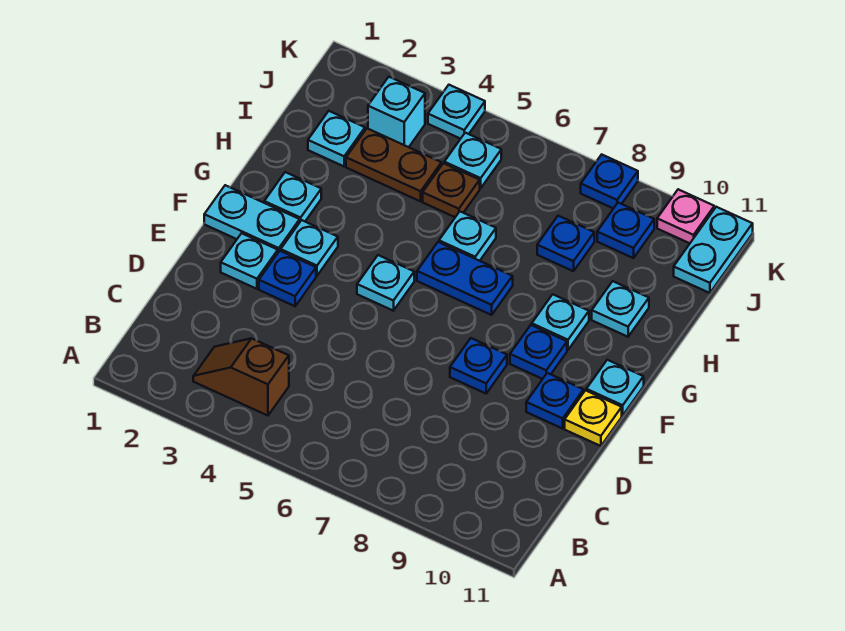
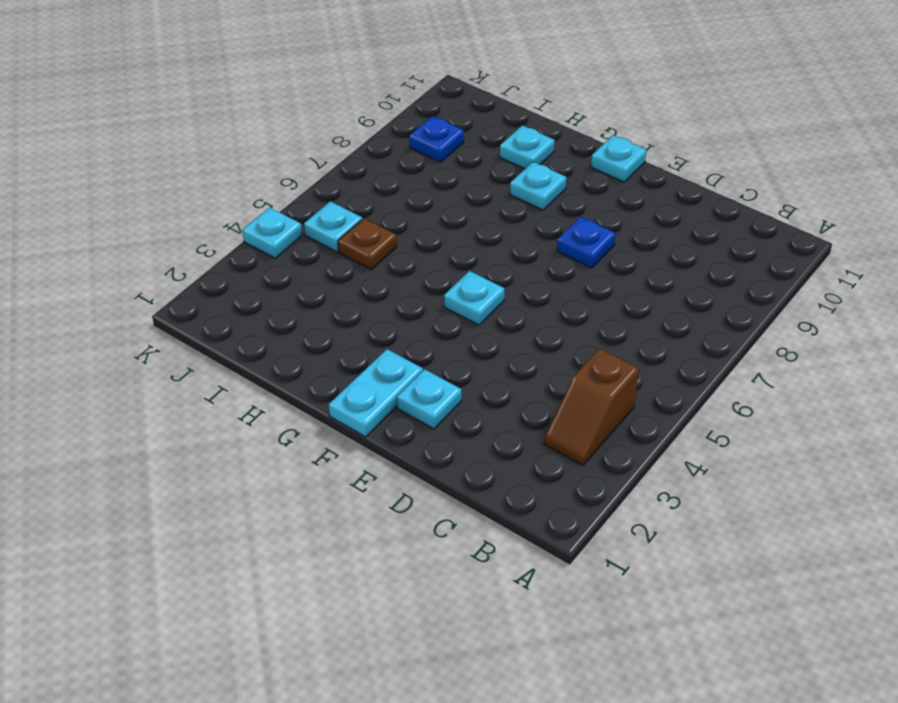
none -> blue 1x1 plate [259,251,316,306]
none -> blue 1x1 plate [526,373,584,429]
none -> yellow 1x1 plate [565,390,622,446]

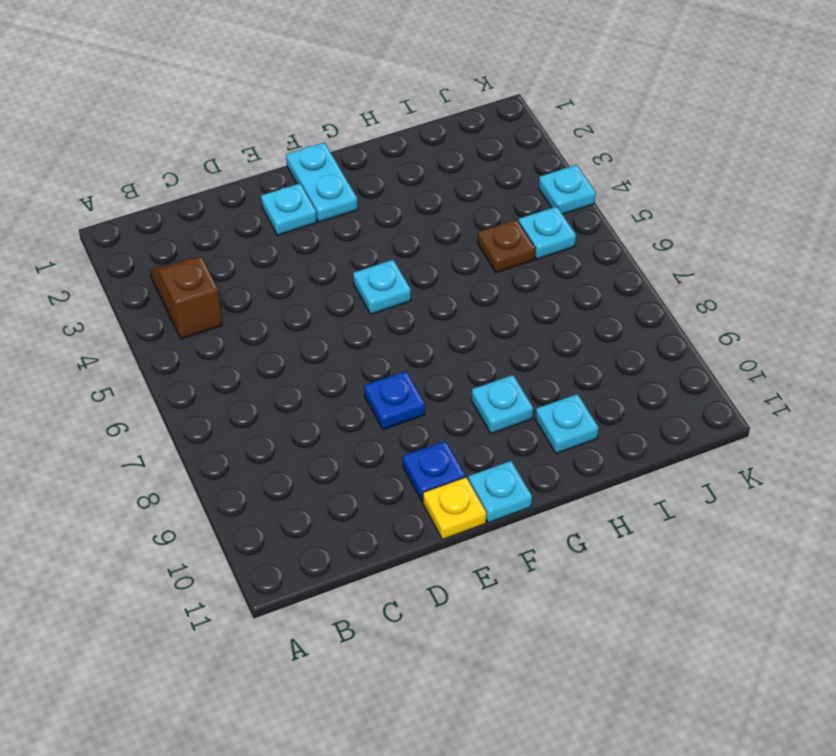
none -> blue 1x1 plate [259,251,316,306]
none -> cyan 1x1 plate [281,220,338,276]
none -> blue 1x1 plate [510,325,567,379]

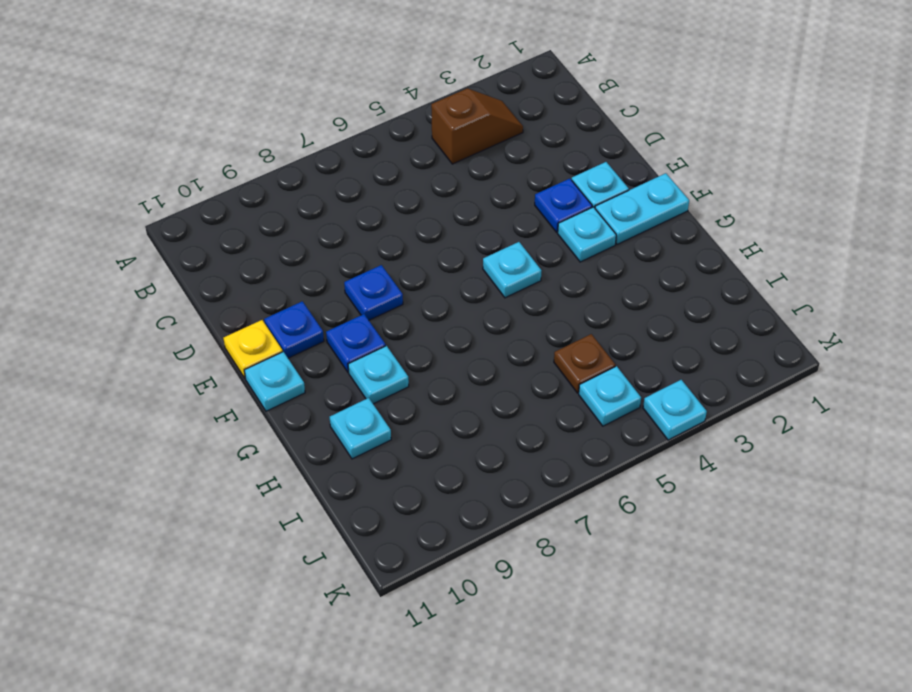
none -> cyan 1x1 plate [264,172,321,221]
none -> blue 1x2 plate [417,242,513,315]
none -> cyan 1x1 plate [439,212,496,261]

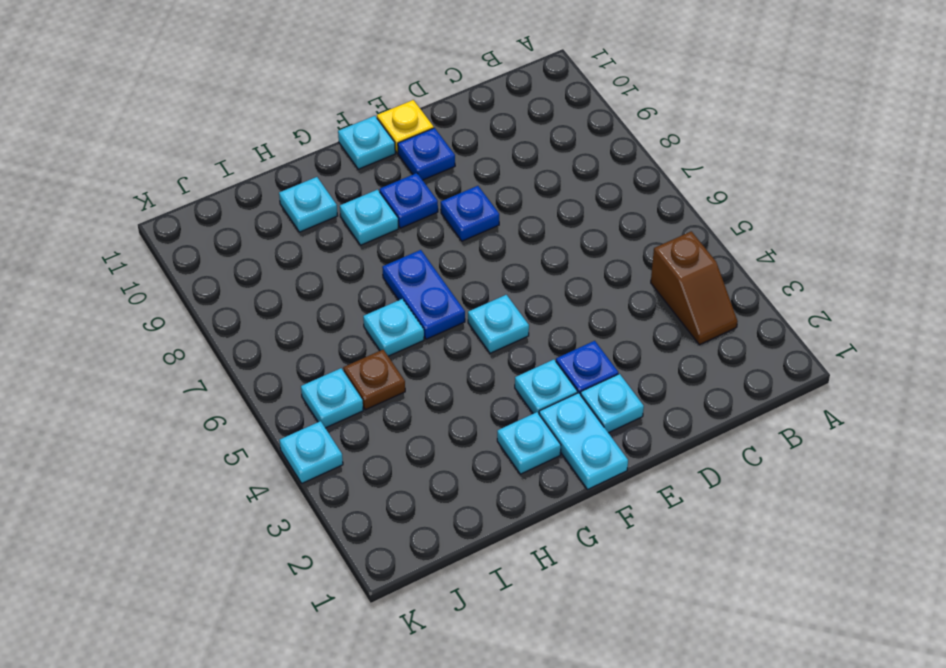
none -> cyan 1x1 plate [308,111,365,166]
none -> brown 1x2 plate [346,128,441,201]
none -> blue 1x1 plate [537,216,594,271]

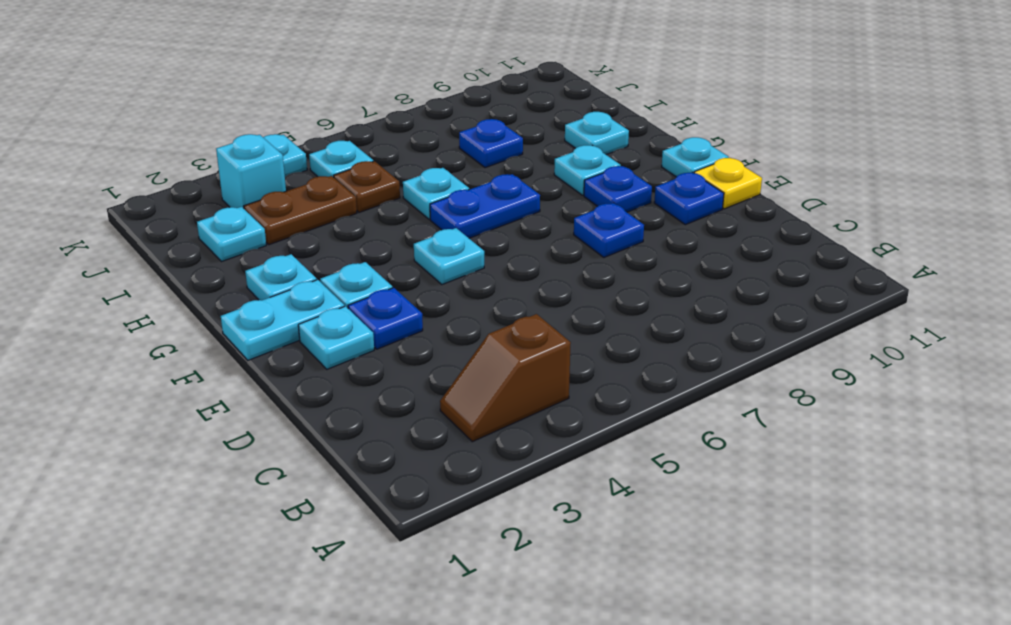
none -> blue 1x1 plate [597,203,654,258]
none -> cyan 1x2 plate [674,207,753,293]
none -> blue 1x1 plate [581,155,638,208]

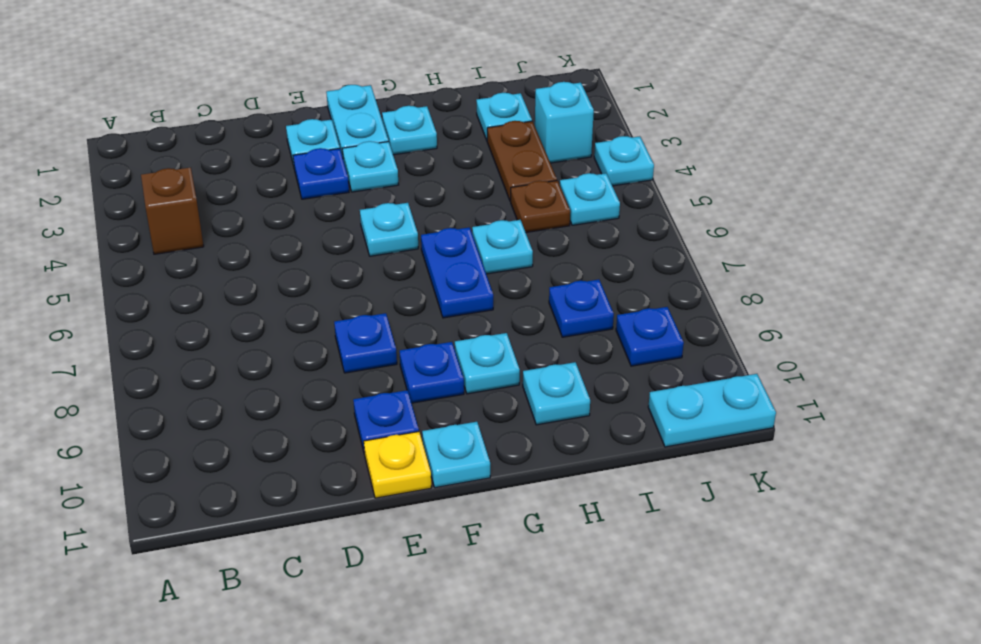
none -> blue 1x1 plate [581,155,638,208]
none -> pink 1x1 plate [657,189,714,243]

